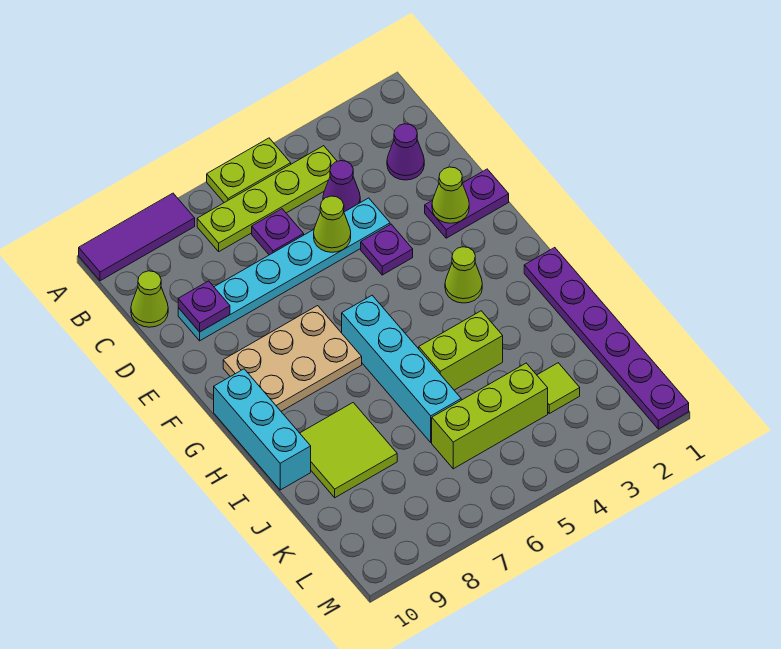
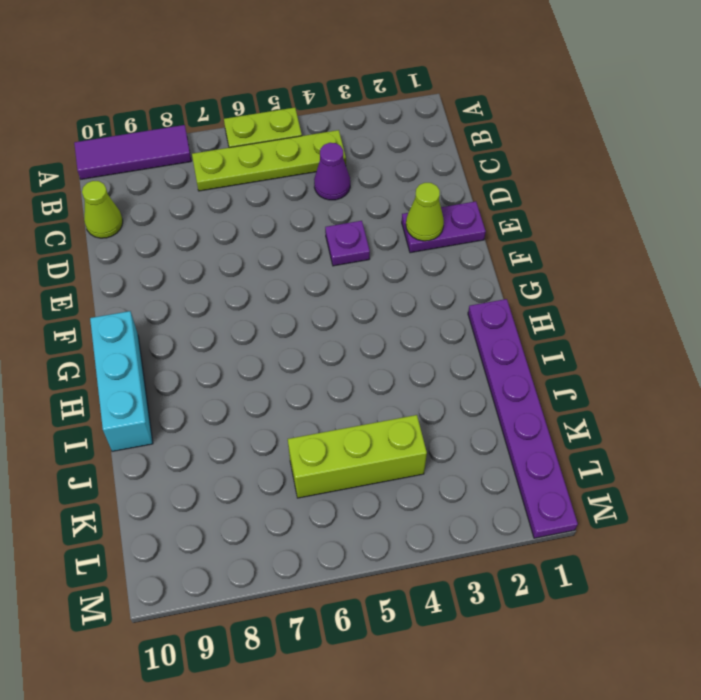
none -> purple 1x1 cone [387,124,424,180]
none -> purple 1x1 plate [252,209,304,255]
none -> cyan 1x6 plate [178,198,390,341]

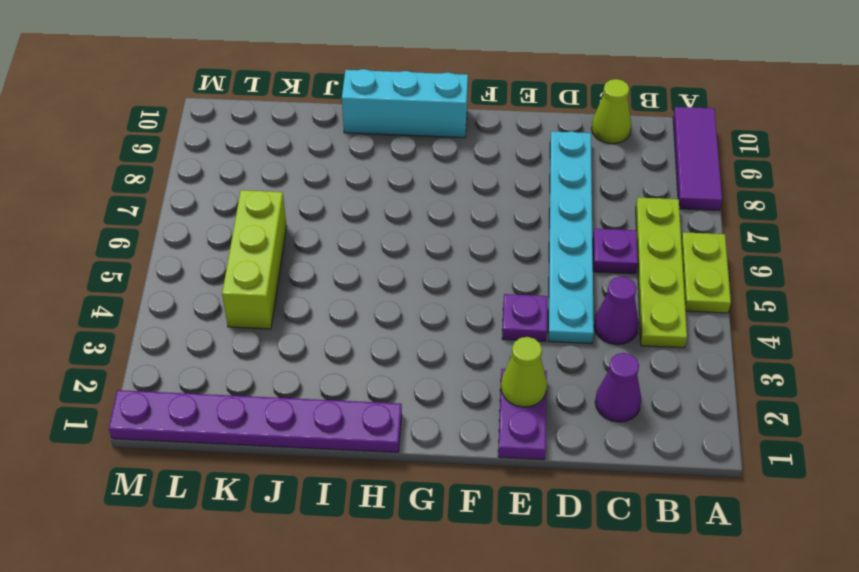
none -> tan 2x3 plate [223,306,362,411]
none -> lime 1x1 cone [445,247,482,303]
none -> cyan 1x4 brick [342,295,461,442]

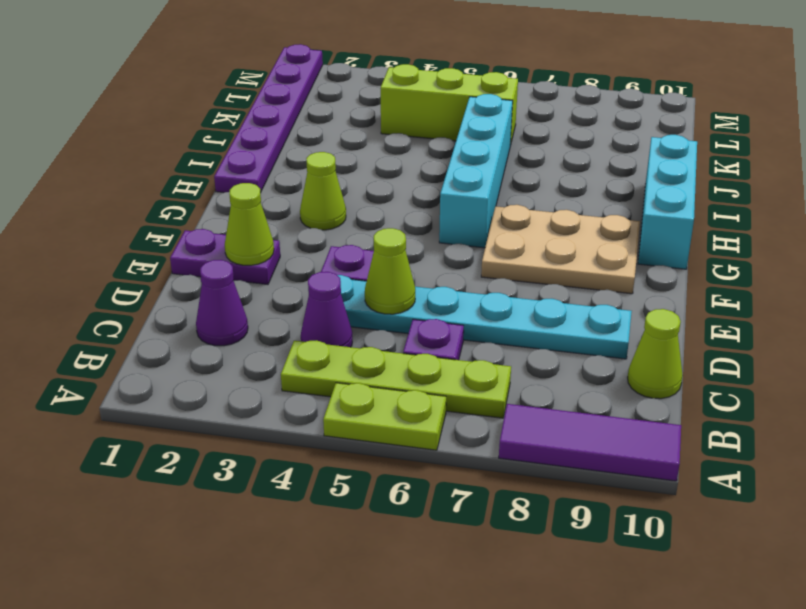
none -> lime 1x2 brick [419,311,503,390]
none -> lime 2x2 tile [300,403,397,498]
none -> lime 1x1 tile [537,363,580,413]

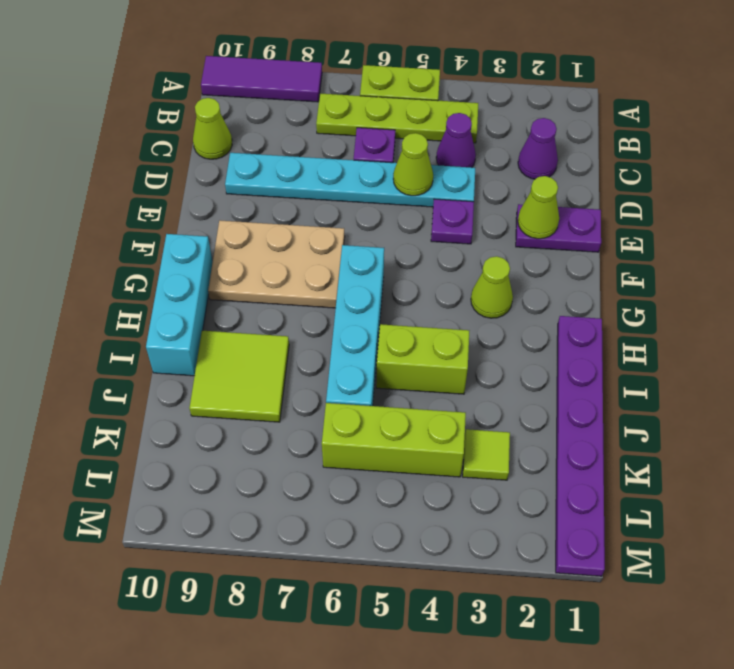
none -> purple 1x1 plate [178,281,230,332]

